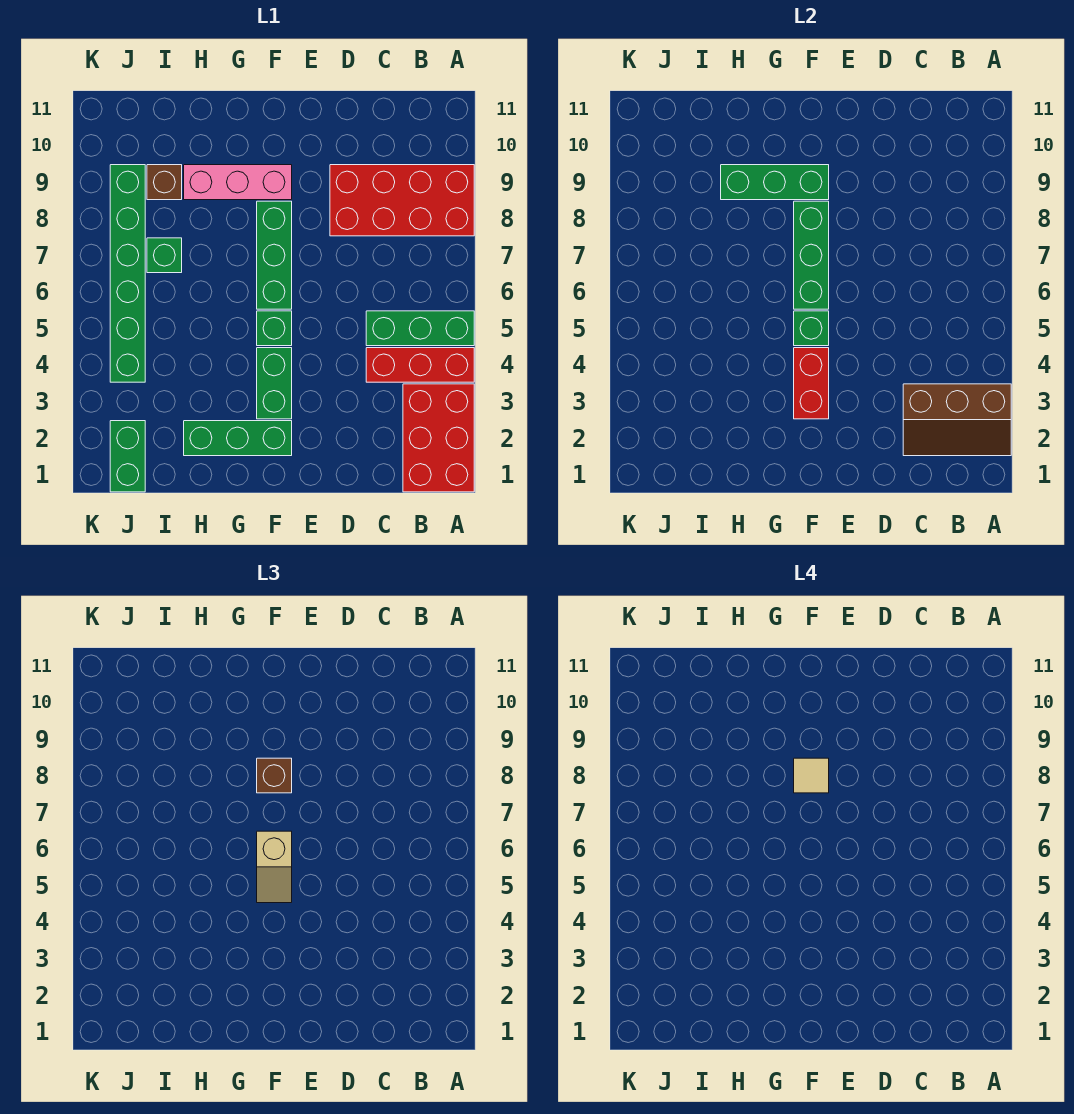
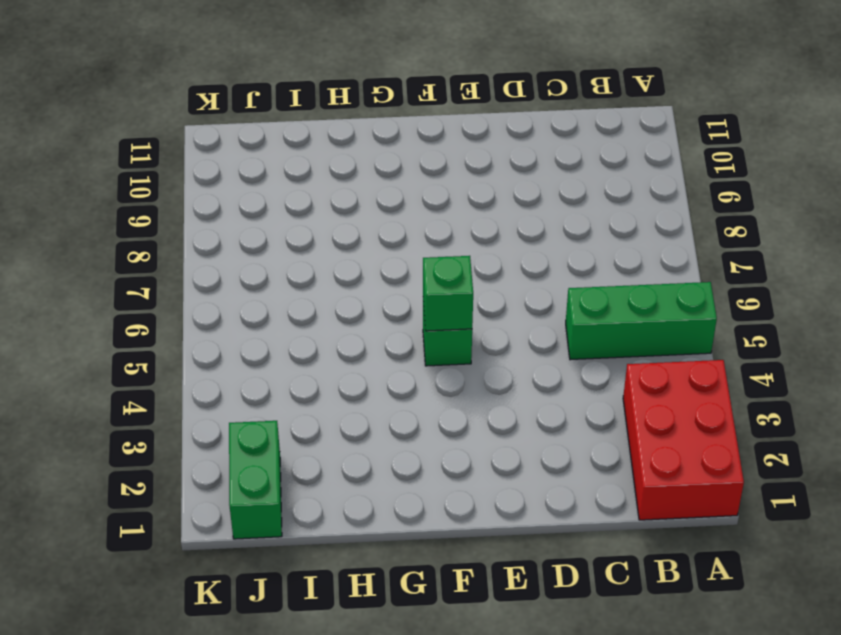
none -> red 1x3 brick [366,348,474,382]
none -> red 2x4 brick [330,165,474,236]
none -> green 1x3 brick [184,421,292,456]

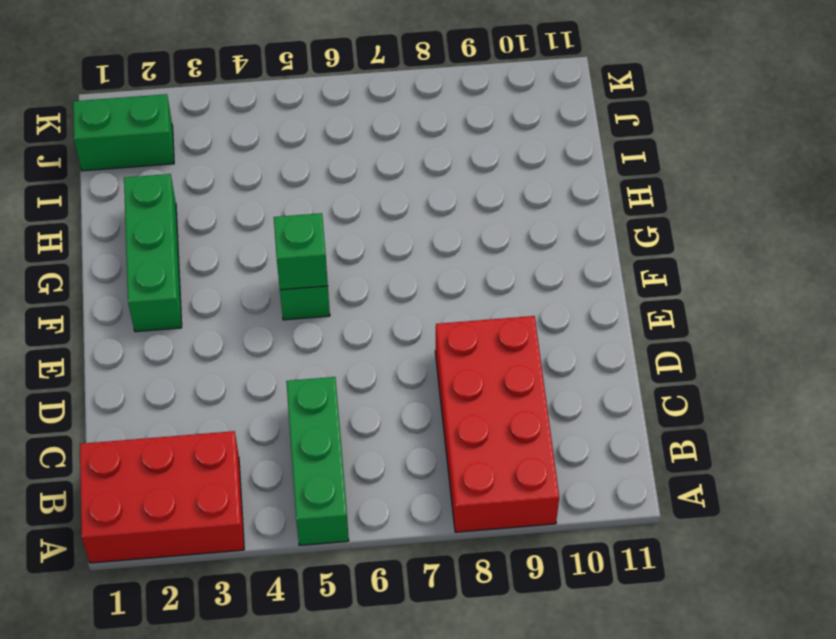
none -> red 1x3 brick [366,348,474,382]
none -> green 1x2 brick [257,348,292,419]
none -> green 1x3 brick [257,201,292,309]

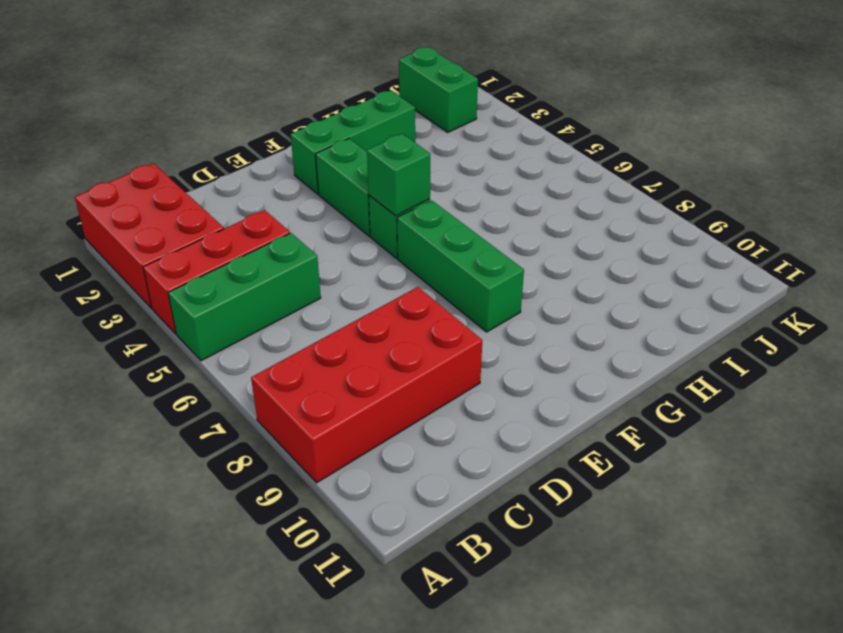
none -> pink 1x3 brick [184,165,292,200]
none -> green 1x1 brick [147,238,182,273]
none -> brown 1x1 brick [147,165,182,200]

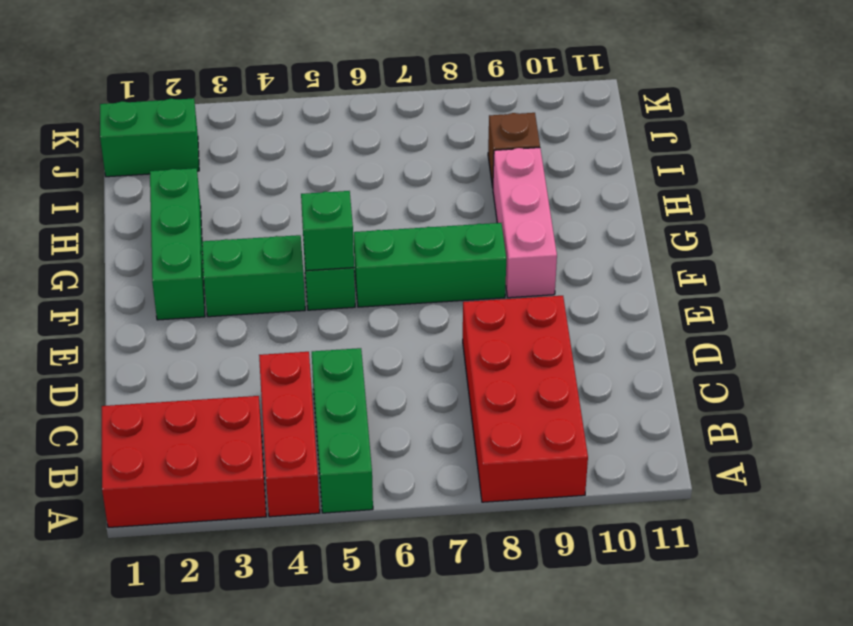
none -> green 1x1 brick [147,238,182,273]
none -> green 1x6 brick [110,165,145,382]
none -> brown 2x3 slope [903,384,1011,456]

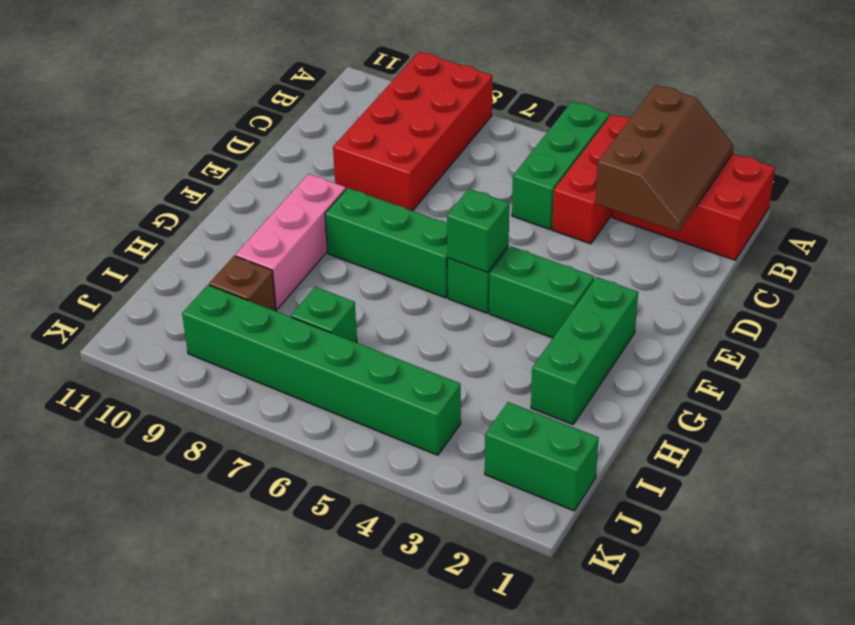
none -> red 1x2 brick [794,348,829,419]
none -> green 1x3 brick [794,201,829,309]
none -> green 1x3 brick [721,165,829,200]

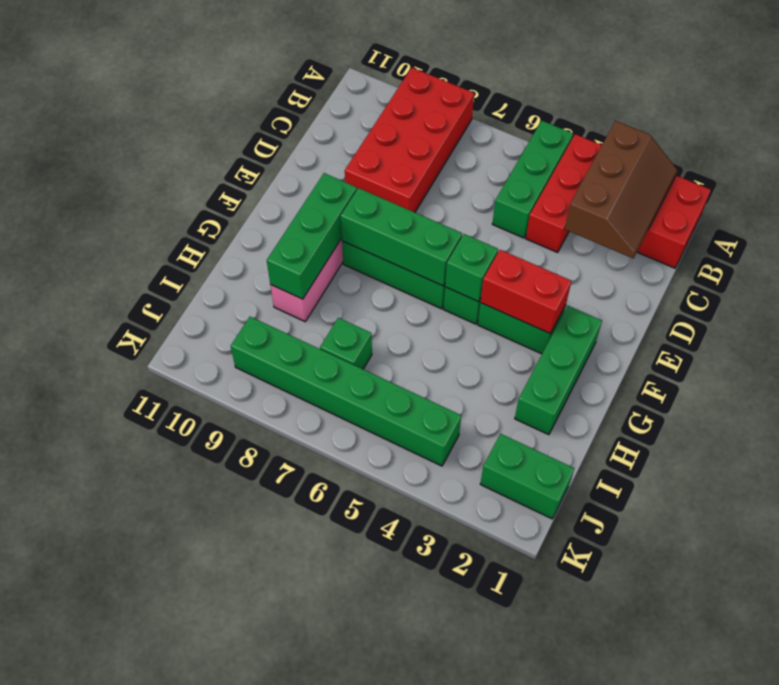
none -> brown 1x1 brick [147,165,182,200]
none -> tan 1x2 slope [257,831,292,903]
none -> brown 1x1 brick [257,758,292,793]

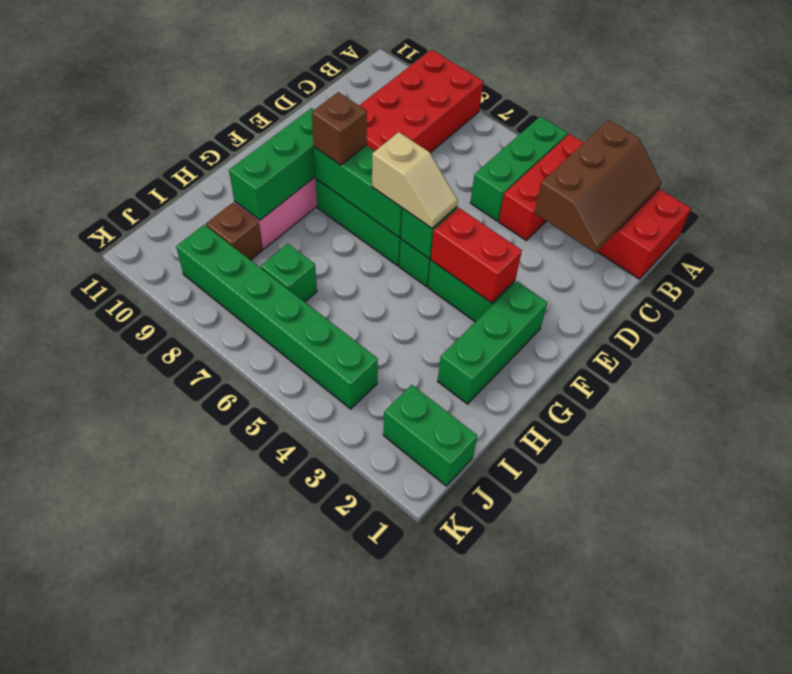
none -> tan 1x1 tile [794,758,829,793]

